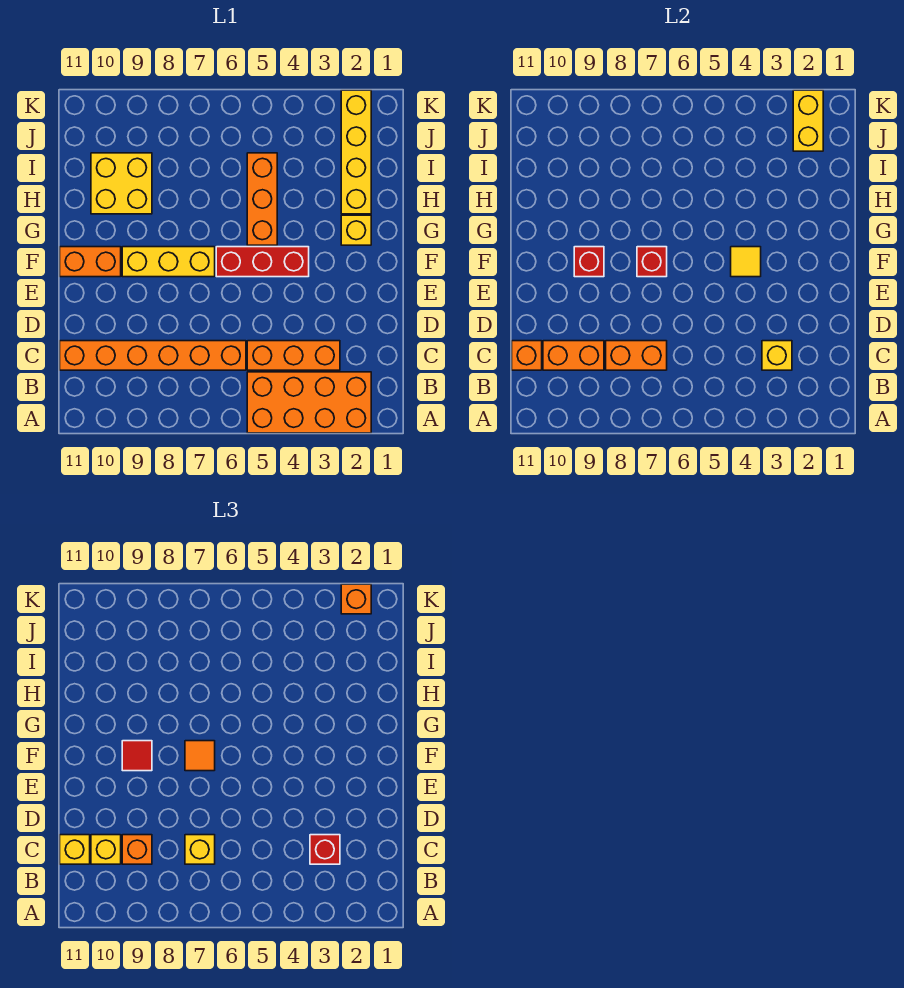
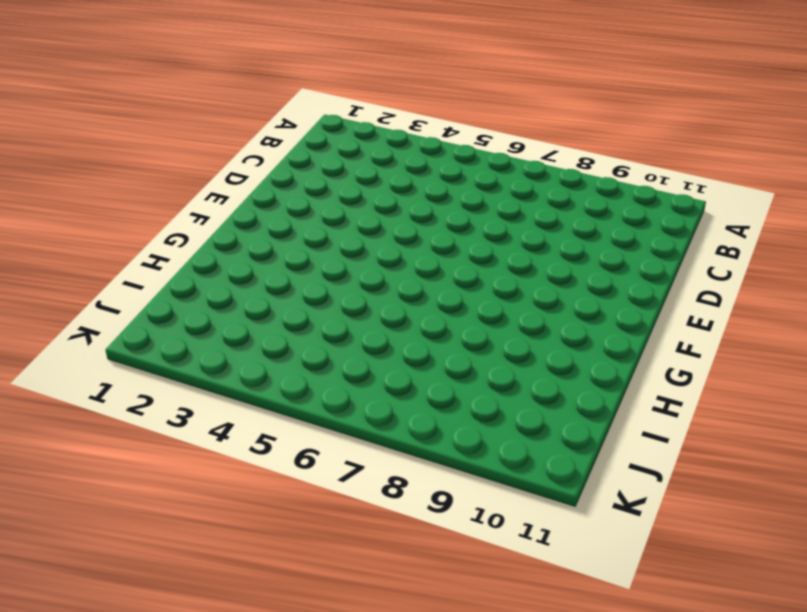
none -> orange 2x4 brick [247,372,371,433]
none -> orange 1x3 brick [247,341,340,370]
none -> orange 1x6 brick [60,341,246,370]

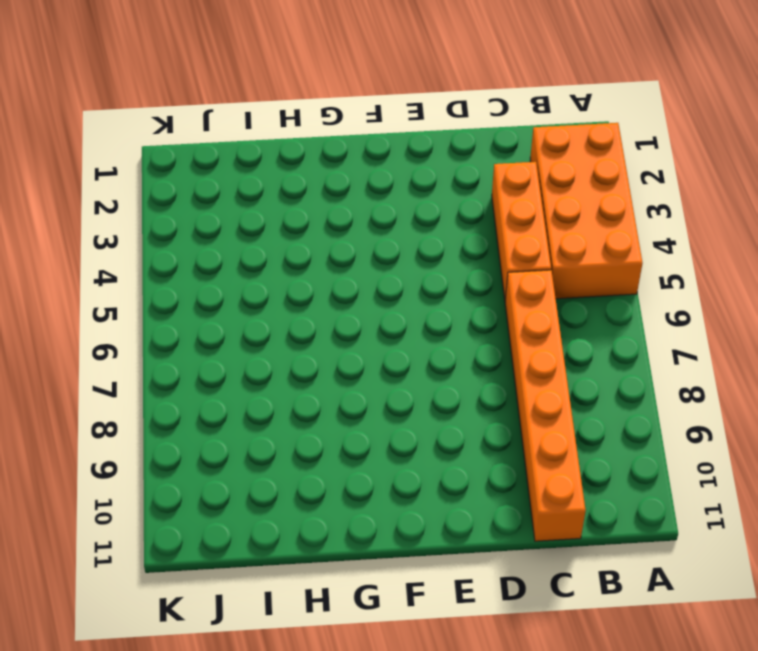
none -> red 1x3 brick [216,247,309,277]
none -> yellow 1x3 brick [122,247,215,277]
none -> orange 1x2 brick [60,247,121,277]

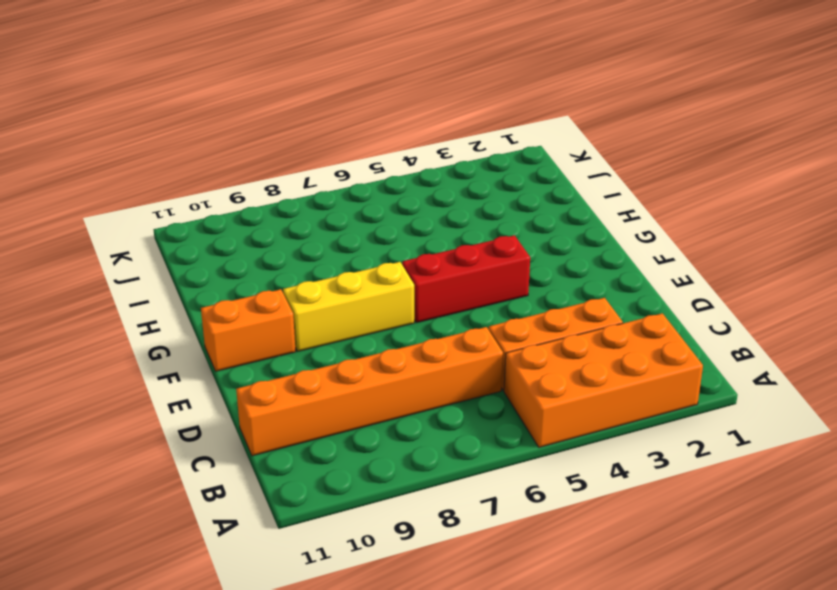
none -> yellow 1x1 brick [341,215,371,245]
none -> orange 1x3 brick [247,153,277,245]
none -> yellow 1x4 brick [341,90,371,214]

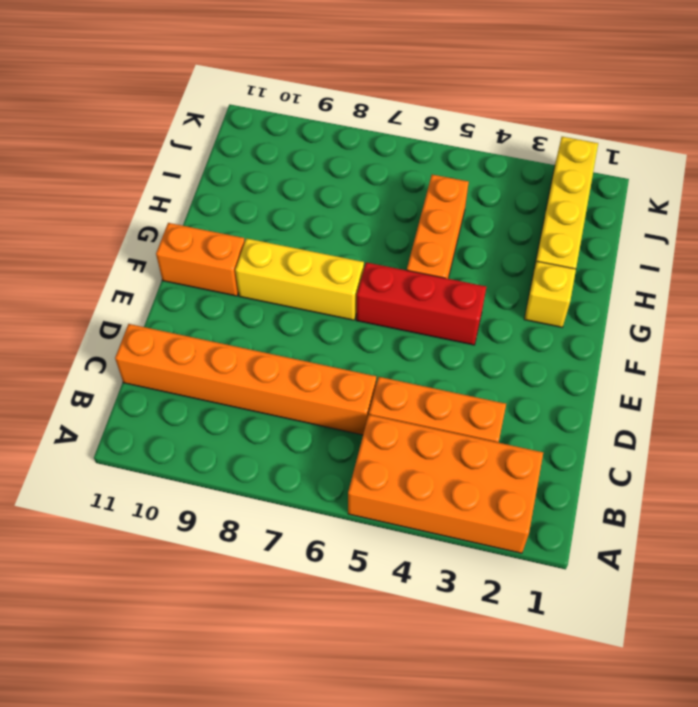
none -> yellow 2x2 brick [91,153,152,214]
none -> yellow 1x1 brick [762,341,792,370]
none -> orange 1x2 brick [606,341,667,370]

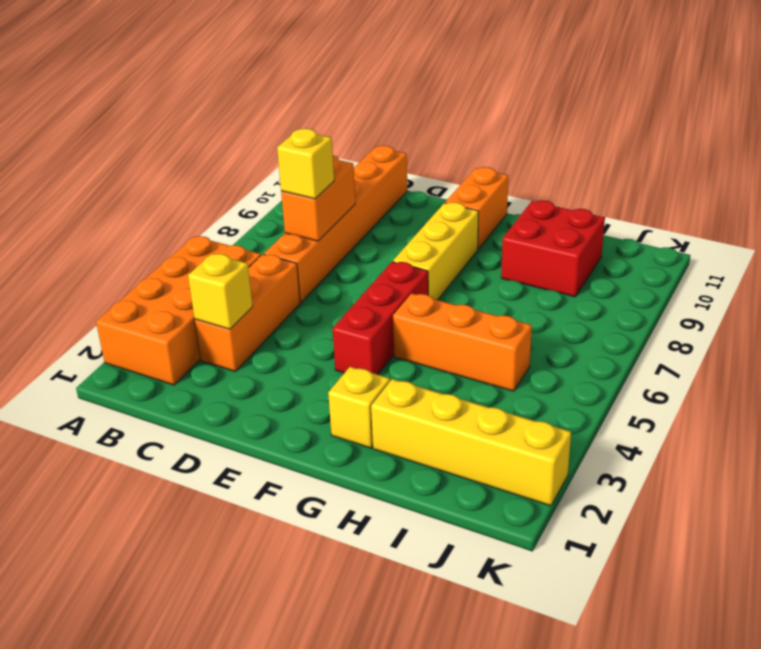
red 2x2 brick [501,200,605,297] -> yellow 2x2 brick [91,153,152,214]
none -> orange 1x2 brick [543,341,604,370]
none -> orange 1x1 brick [512,341,542,370]
none -> yellow 1x1 tile [731,247,761,277]

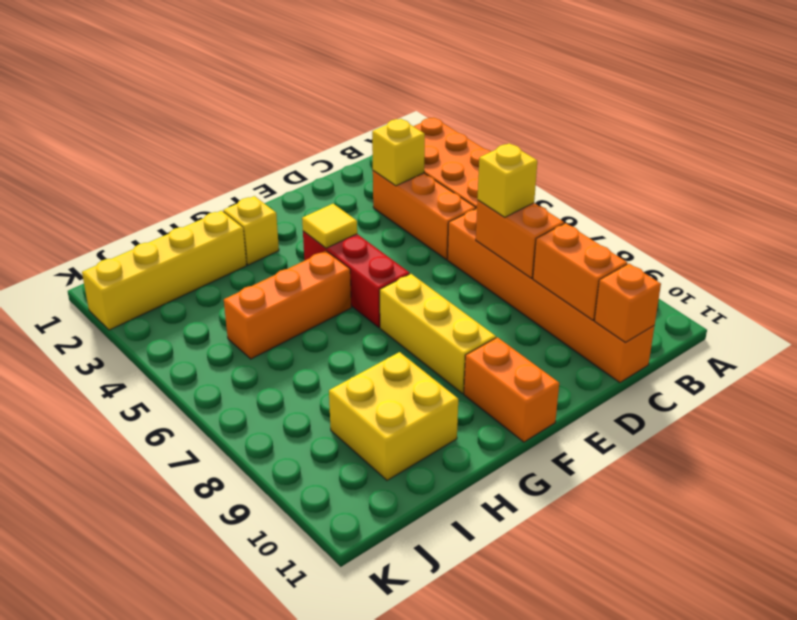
none -> red 1x1 brick [637,247,667,277]
none -> red 1x1 brick [574,247,604,277]
none -> yellow 1x2 brick [793,90,823,151]

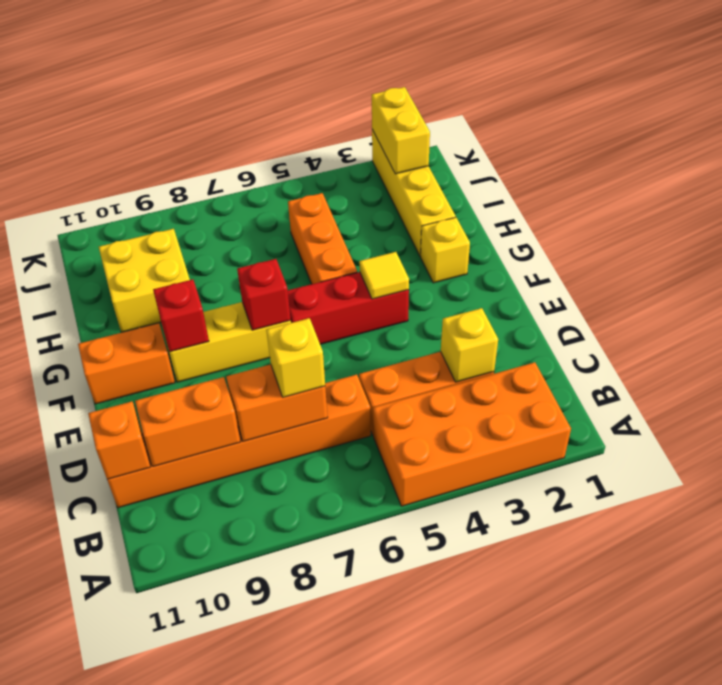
none -> red 1x1 brick [310,835,340,864]
none -> orange 1x1 brick [122,835,152,864]
none -> yellow 1x1 brick [91,835,121,864]

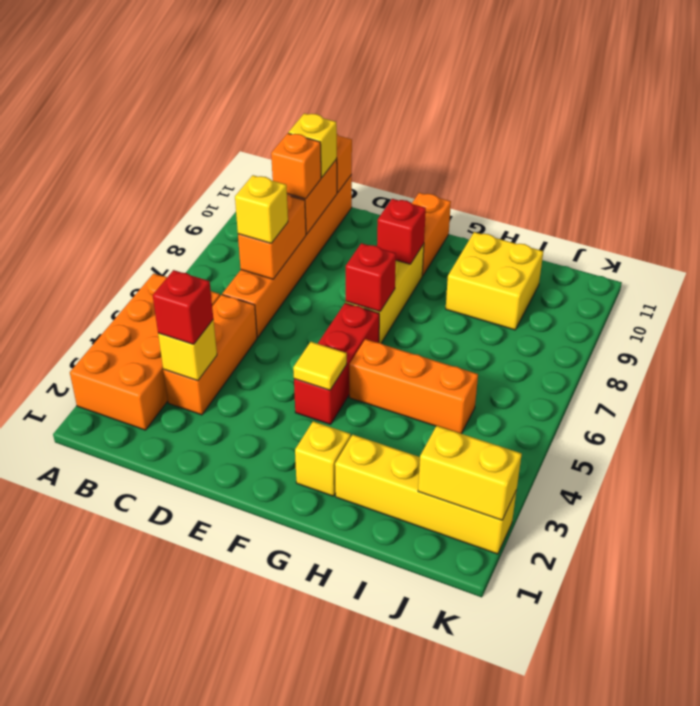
none -> yellow 1x1 brick [60,835,90,864]
none -> orange 1x1 tile [185,741,215,771]
none -> red 1x1 tile [122,741,152,771]

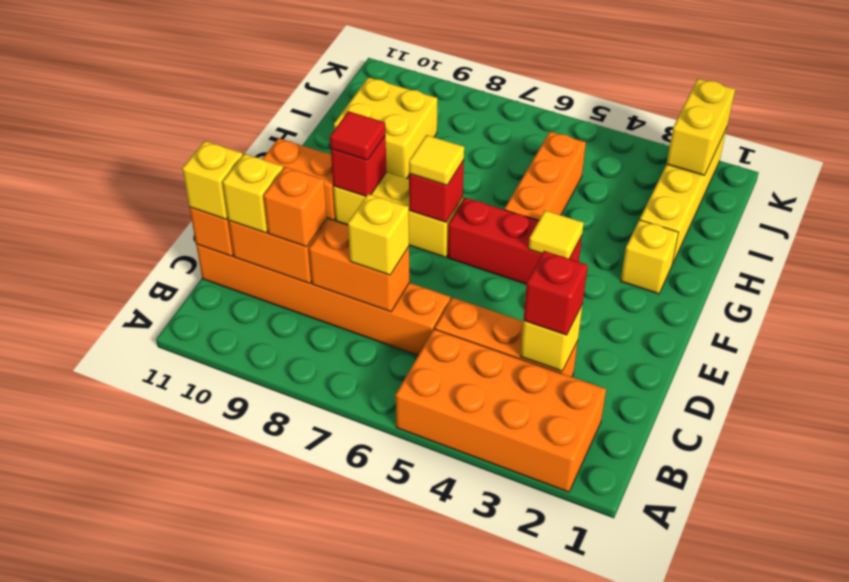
yellow 1x1 tile [409,135,464,185] -> orange 1x1 tile [185,741,215,771]
none -> orange 1x1 brick [341,584,371,614]

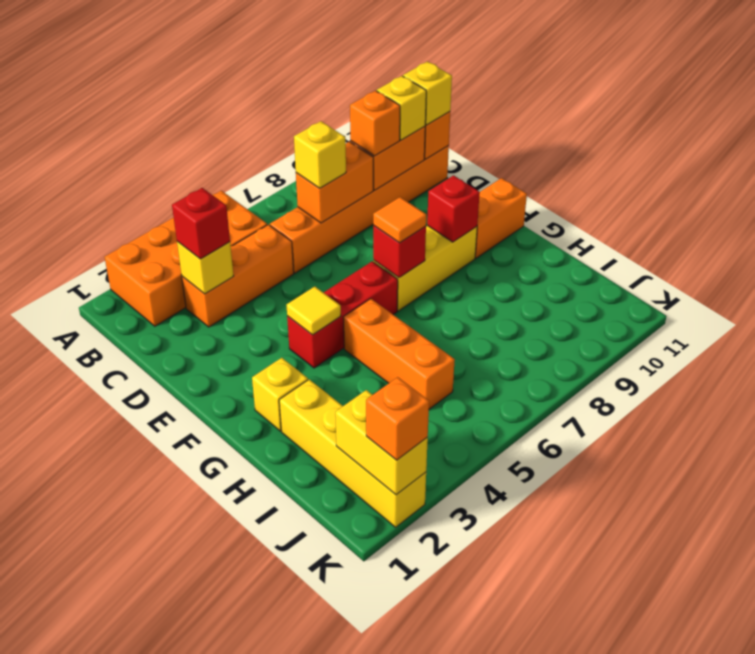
none -> yellow 2x2 brick [91,153,152,214]
none -> red 1x1 tile [122,741,152,771]

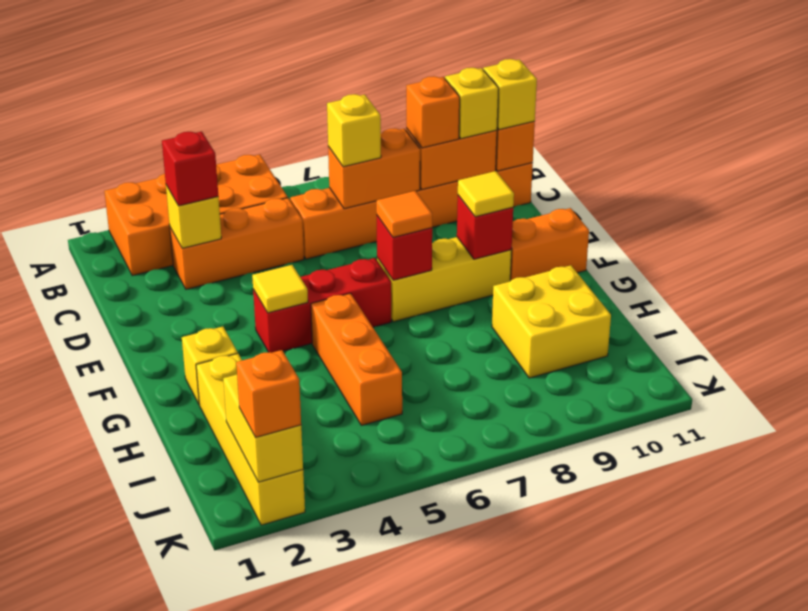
yellow 1x1 tile [458,171,514,217] -> red 1x1 tile [122,741,152,771]

